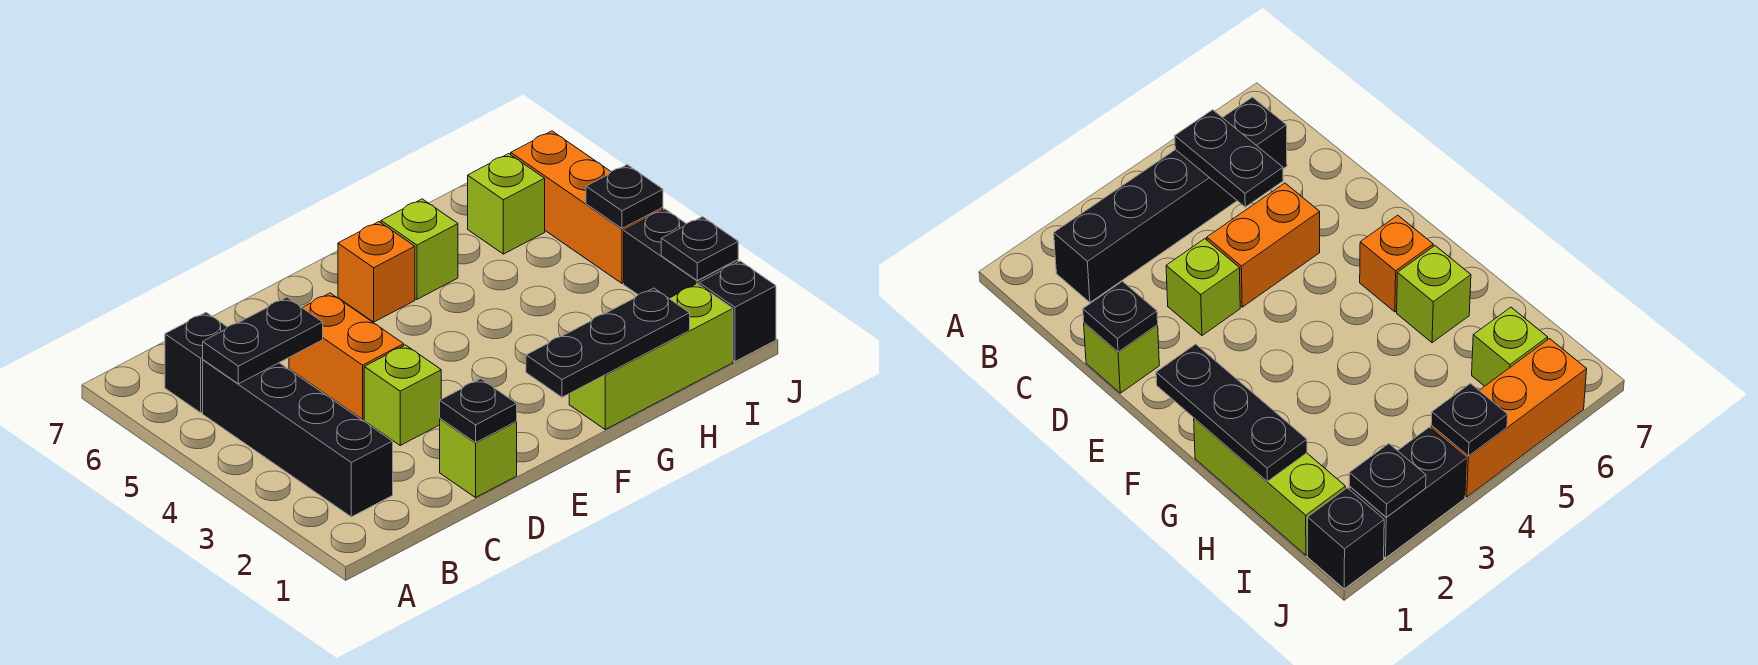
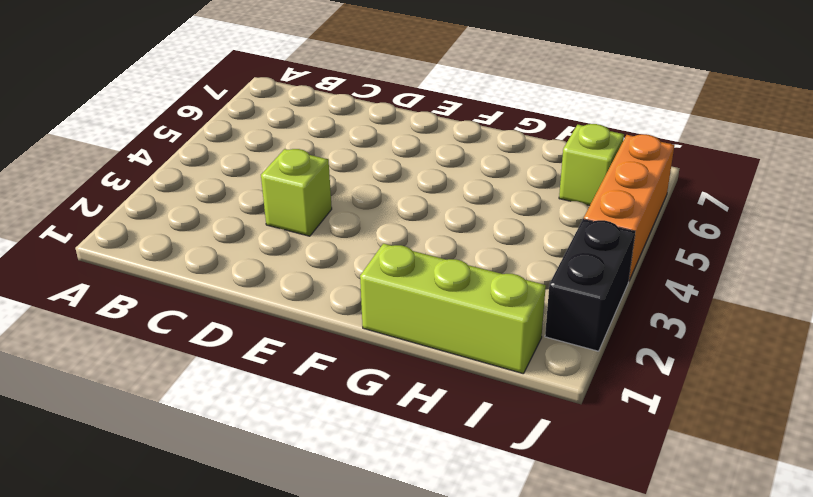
none -> black 1x4 brick [203,360,393,517]
none -> black 1x1 brick [165,312,227,413]
none -> lime 1x1 brick [440,419,517,498]

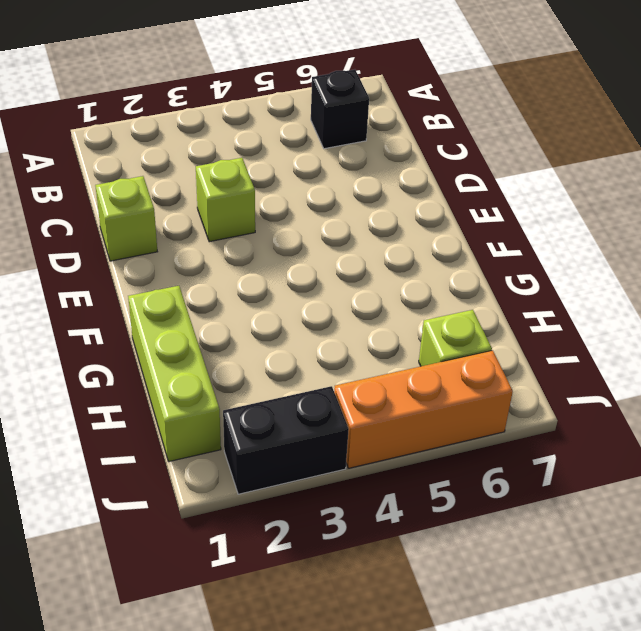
none -> black 1x4 brick [203,360,393,517]
none -> orange 1x2 brick [289,293,404,419]
none -> orange 1x1 brick [338,222,415,322]

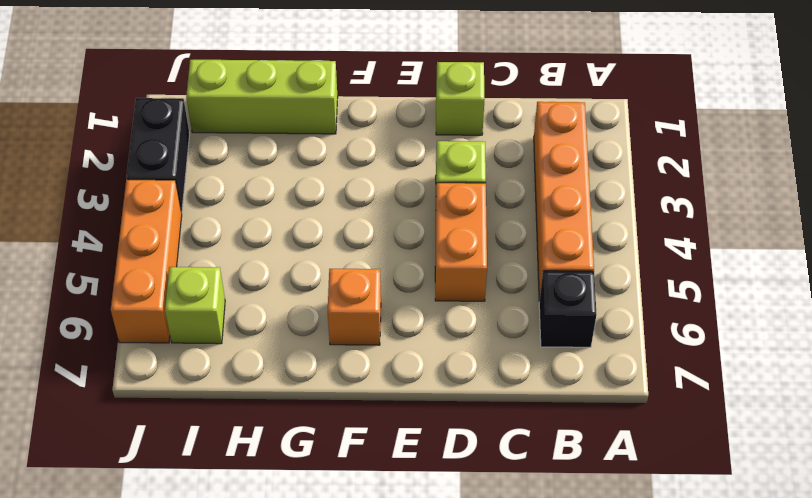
orange 1x4 brick [534,102,594,302] -> black 1x4 brick [203,360,393,517]
none -> lime 1x1 brick [381,199,458,299]
none -> black 1x1 brick [699,261,776,361]
none -> black 1x2 plate [203,297,323,384]

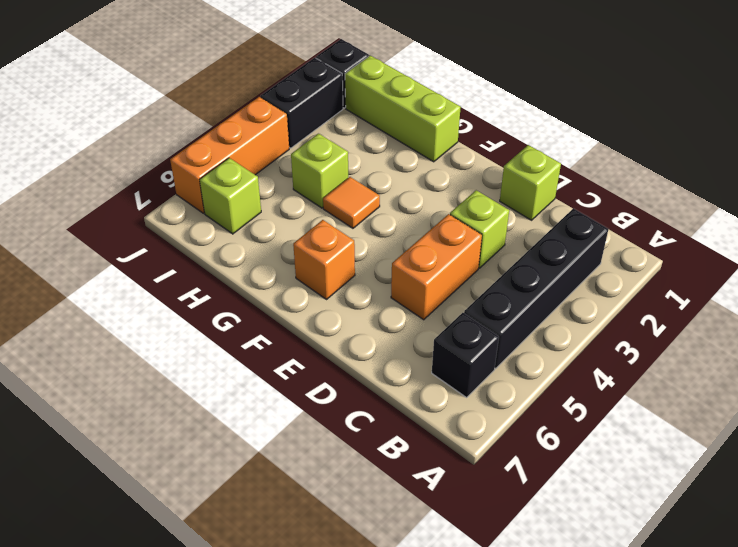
orange 1x1 tile [323,177,380,228] -> none
lime 1x1 brick [291,134,348,208] -> lime 1x1 brick moved to [381,199,458,299]
none -> black 1x2 plate [203,297,323,384]
none -> black 1x1 plate [440,379,517,443]
none -> black 1x3 plate [526,288,690,397]

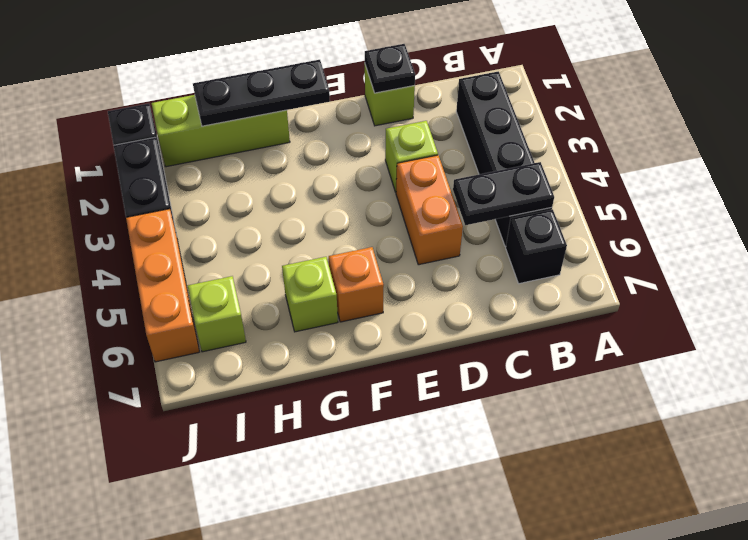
none -> black 1x1 plate [661,217,738,280]
none -> black 1x1 plate [586,165,663,228]

